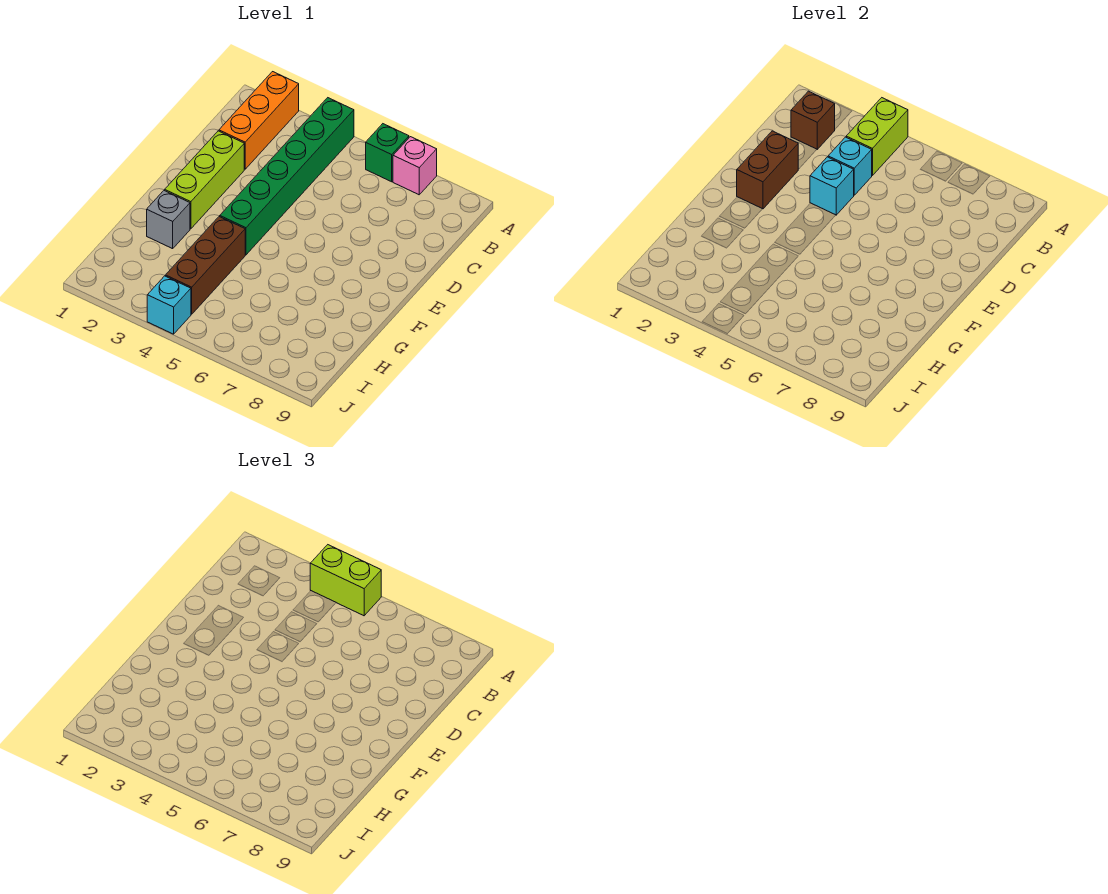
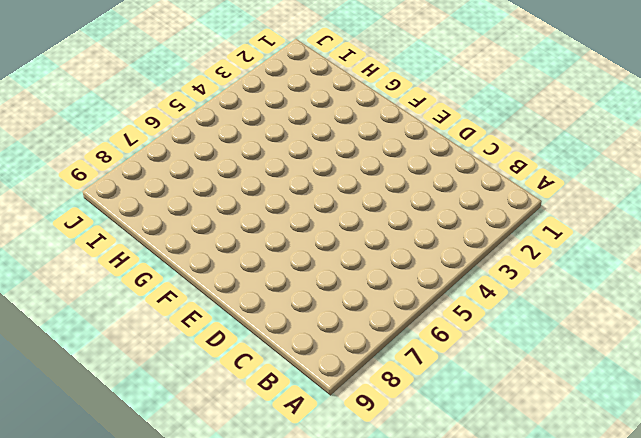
none -> orange 1x3 brick [219,72,299,169]
none -> green 1x6 brick [220,98,354,255]
none -> green 1x1 brick [366,124,409,182]

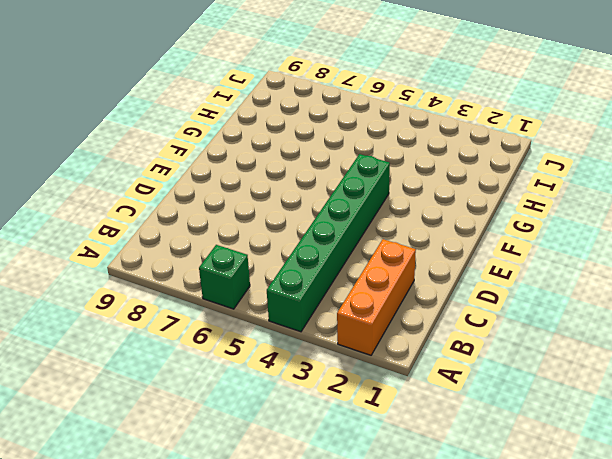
none -> pink 1x1 brick [393,137,437,195]
none -> lime 1x3 brick [165,131,244,229]
none -> grey 1x1 brick [147,190,190,249]

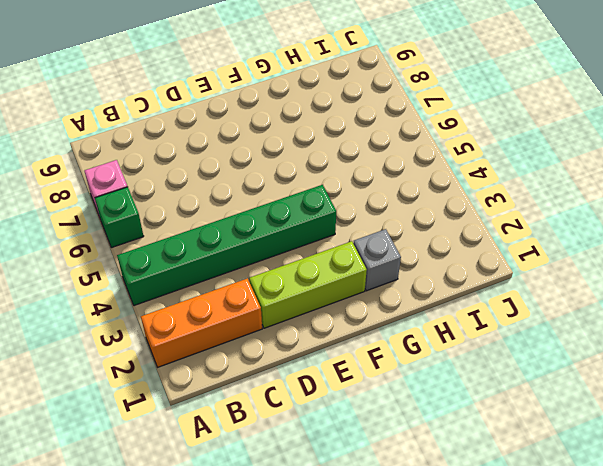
none -> brown 1x3 brick [165,216,245,314]
none -> cyan 1x1 brick [147,276,191,334]
none -> lime 1x2 brick [846,98,908,176]

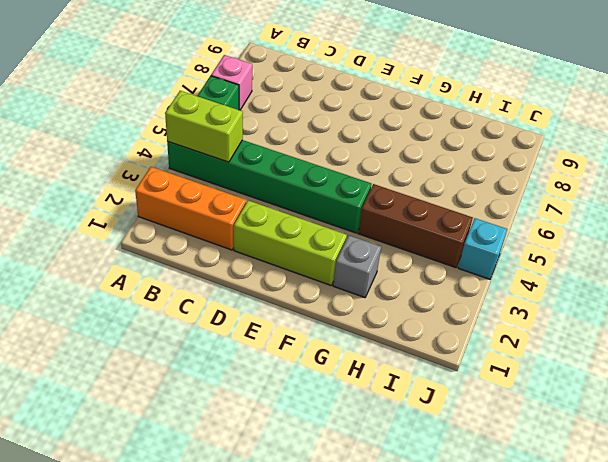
none -> brown 1x1 brick [791,91,835,149]
none -> cyan 1x1 brick [828,137,872,195]
none -> brown 1x2 brick [737,131,798,209]

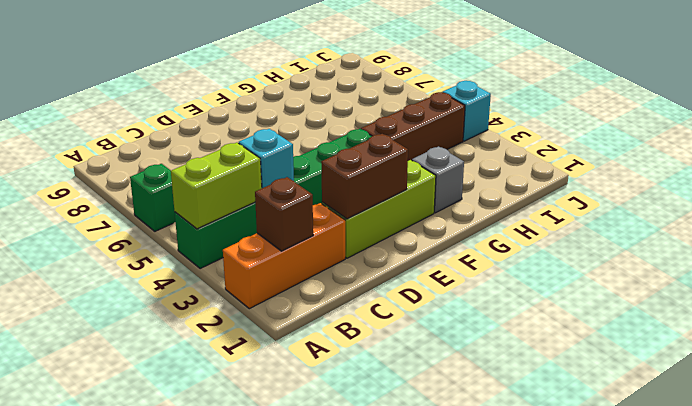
none -> pink 1x1 brick [393,137,437,195]
none -> cyan 1x1 brick [810,157,854,215]
none -> lime 1x2 brick [310,545,381,616]

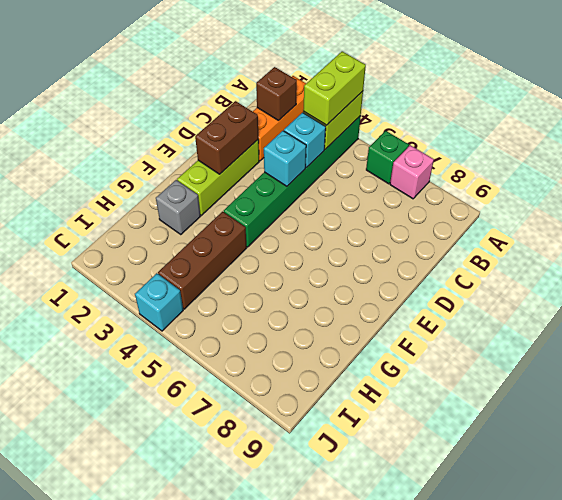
lime 1x2 brick [303,51,366,125] -> lime 1x2 brick turned to [310,545,381,616]

